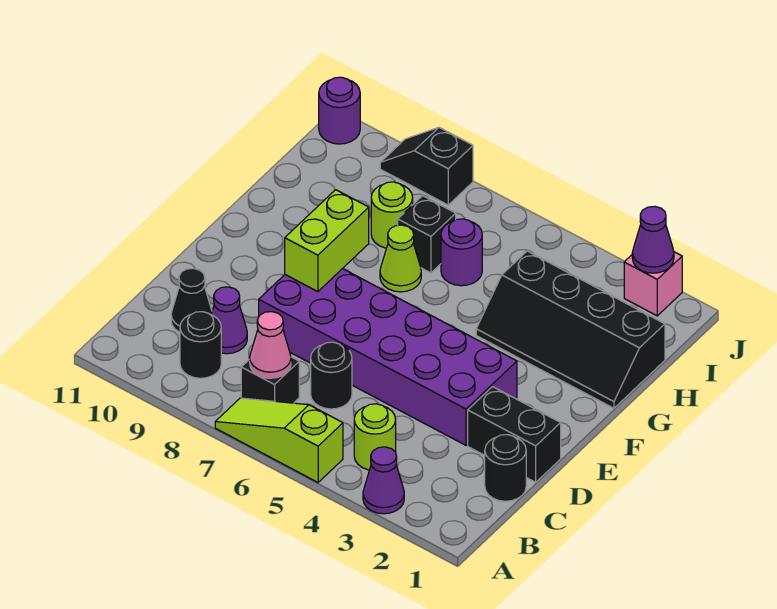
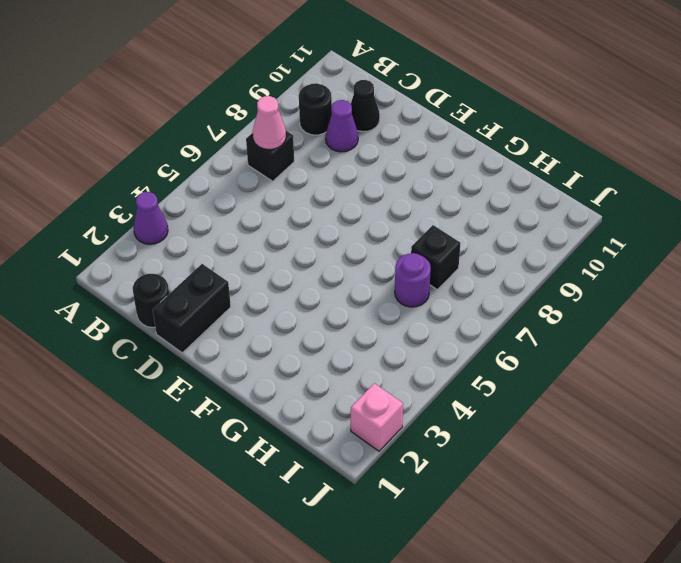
none -> lime 1x3 slope [215,398,343,482]
none -> lime 1x1 round brick [354,404,396,470]
none -> black 1x1 round brick [311,342,352,409]

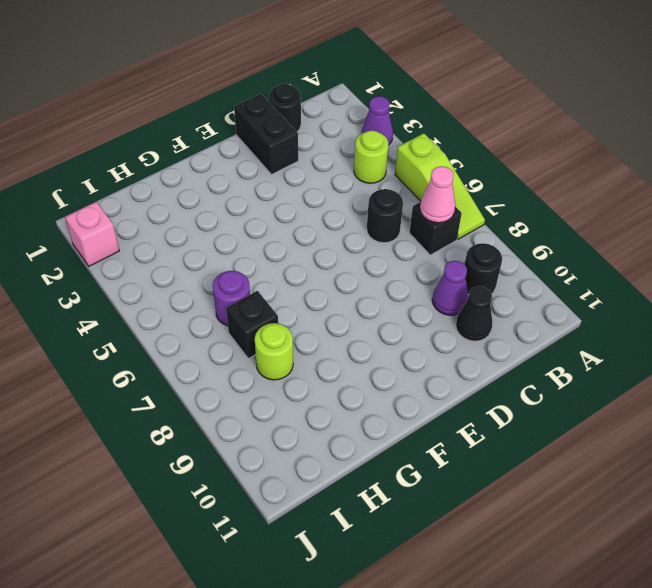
none -> purple 2x6 brick [259,269,517,445]
none -> black 2x4 slope [476,251,665,408]
none -> lime 1x1 cone [380,225,421,292]

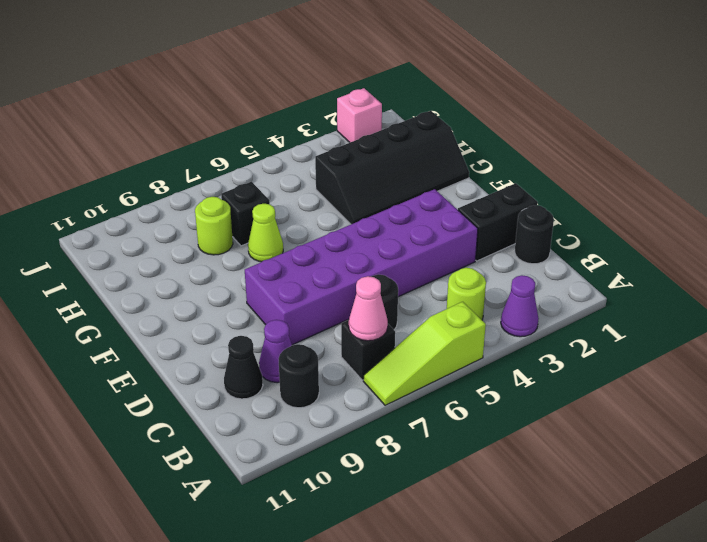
none -> purple 1x1 round brick [441,219,482,286]
none -> black 1x2 slope [380,128,473,205]
none -> purple 1x1 round brick [319,77,360,144]

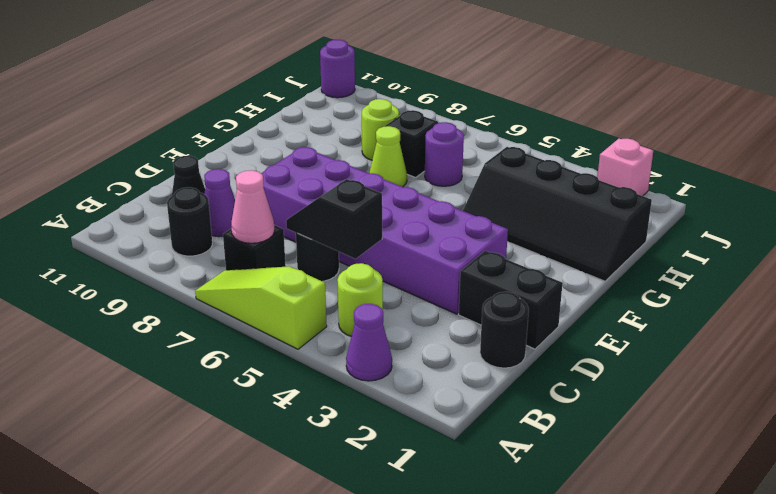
black 1x2 slope [286,179,382,259] -> black 1x2 slope moved to [380,128,473,205]
none -> lime 1x2 brick [285,190,369,292]
none -> purple 1x1 cone [632,206,674,273]

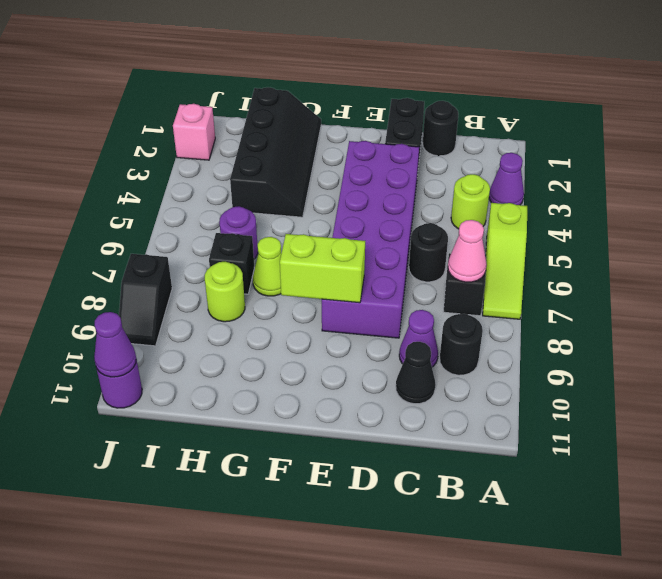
purple 1x1 cone [94,312,136,377] -> purple 1x1 cone moved to [632,206,674,273]

